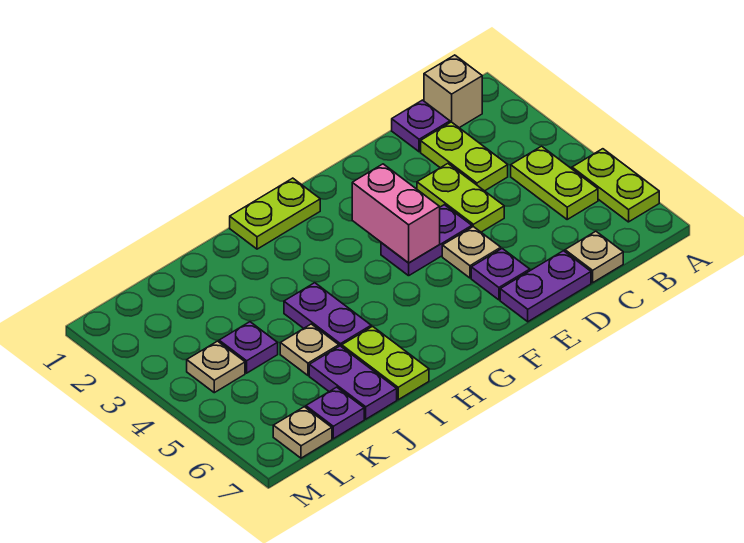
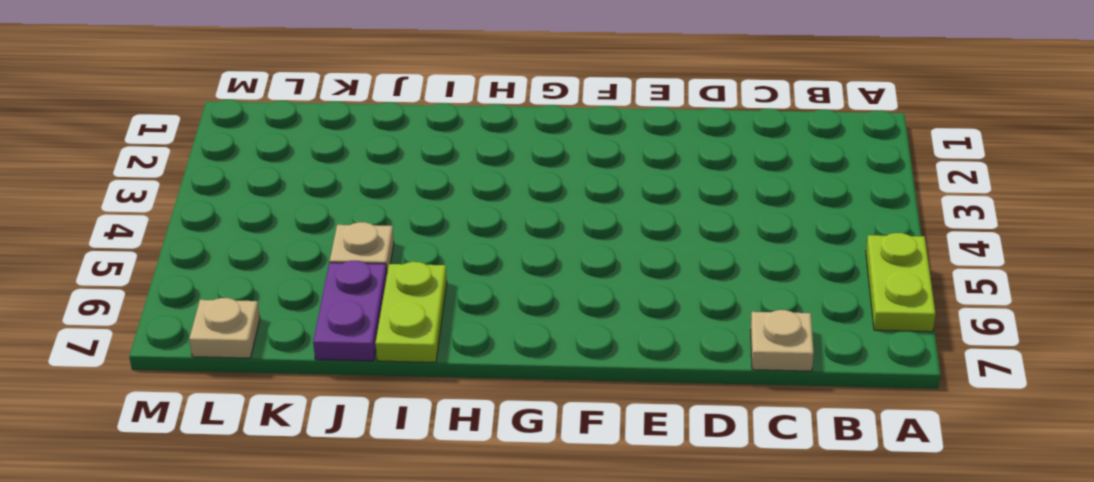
none -> tan 1x1 brick [424,55,482,128]
none -> lime 1x2 plate [511,146,598,219]
none -> purple 1x1 plate [392,100,450,152]

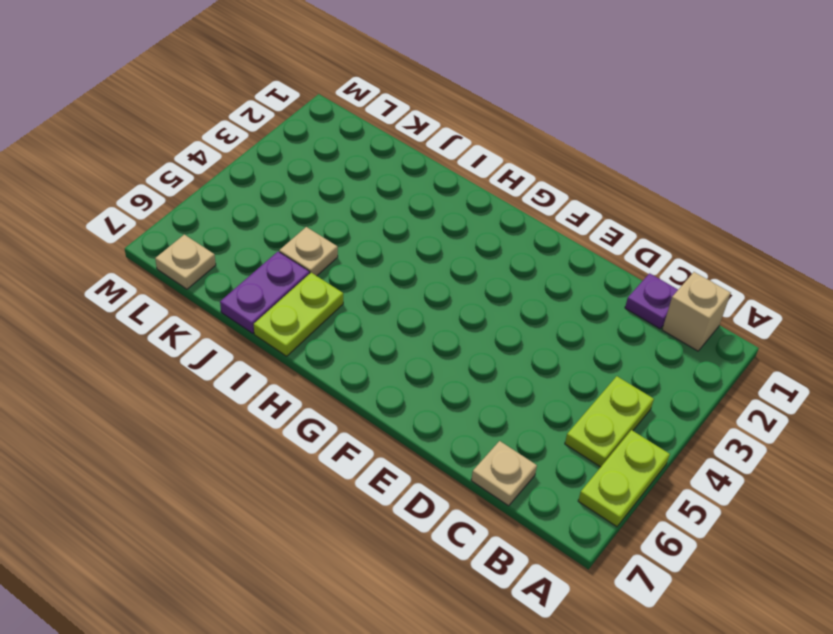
none -> lime 1x2 plate [421,122,508,191]
none -> lime 1x2 plate [417,164,504,232]
none -> purple 1x2 plate [500,251,591,322]

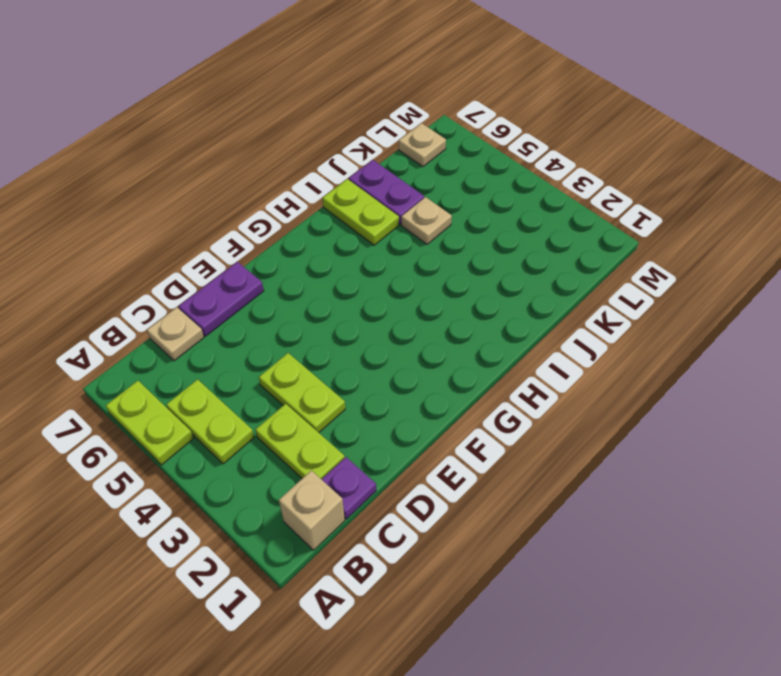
none -> purple 1x2 plate [381,205,472,276]
none -> tan 1x1 plate [442,227,501,278]
none -> purple 1x1 plate [471,249,530,300]

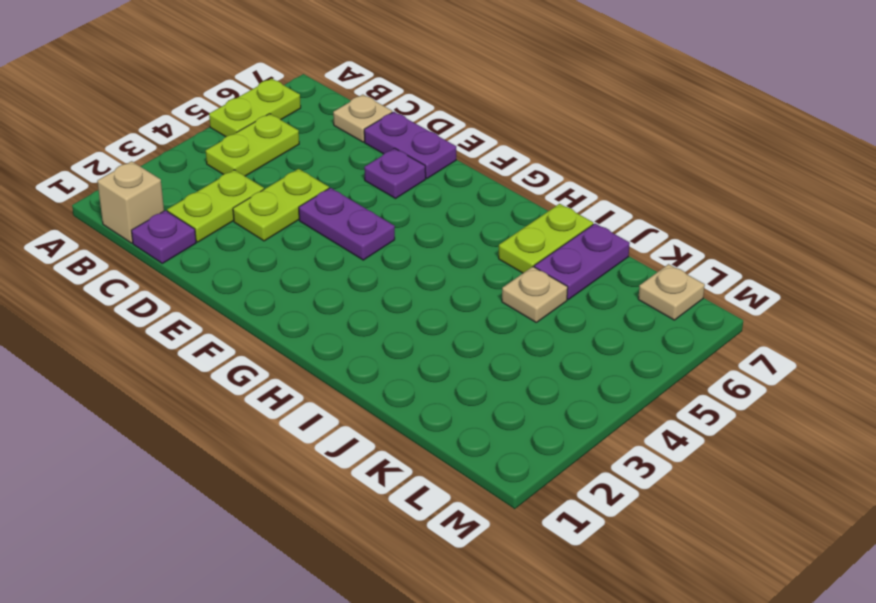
none -> tan 1x1 plate [442,227,501,278]
none -> lime 1x2 plate [230,178,320,249]
none -> purple 1x2 plate [284,283,371,347]

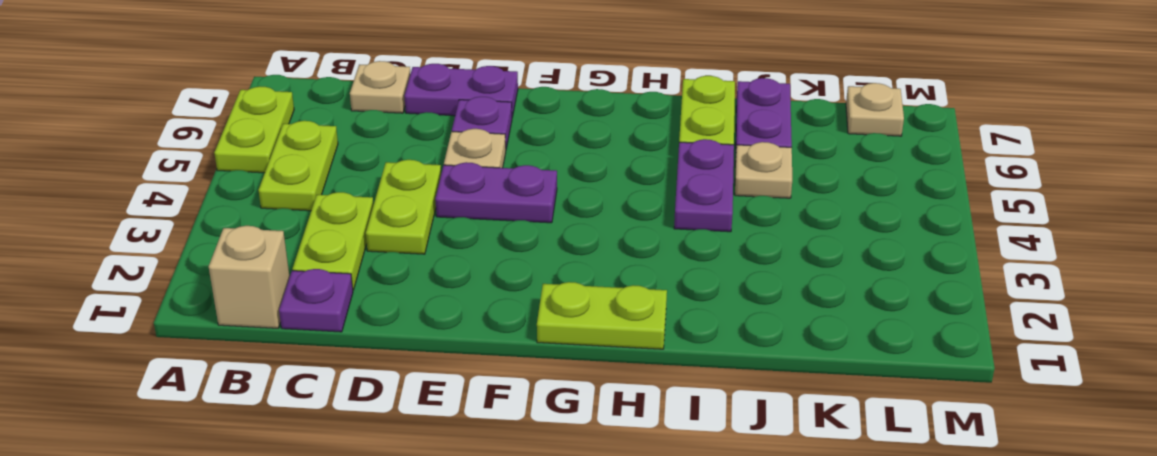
none -> purple 1x1 plate [219,322,278,373]
none -> purple 1x1 plate [306,387,364,439]
none -> tan 1x1 plate [187,341,245,393]

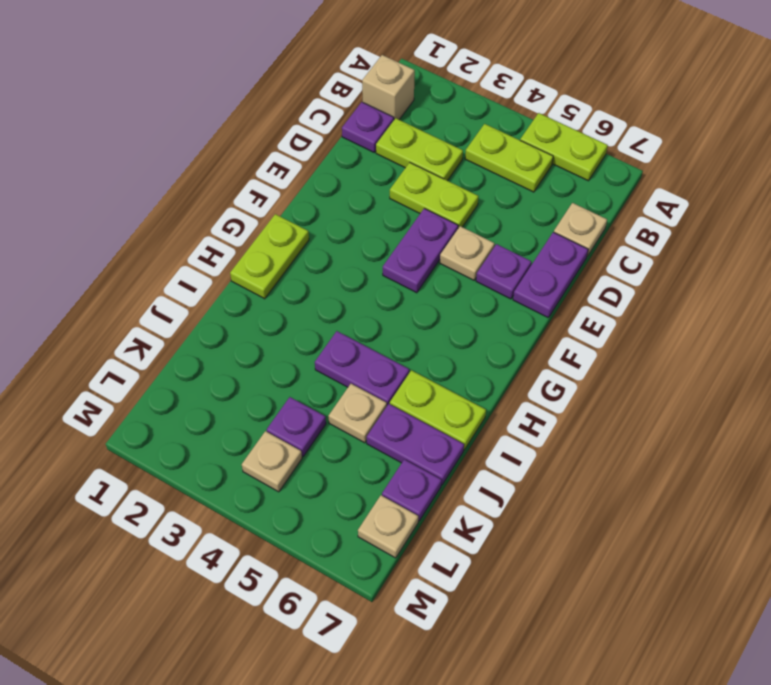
none -> pink 1x2 brick [352,164,440,263]

